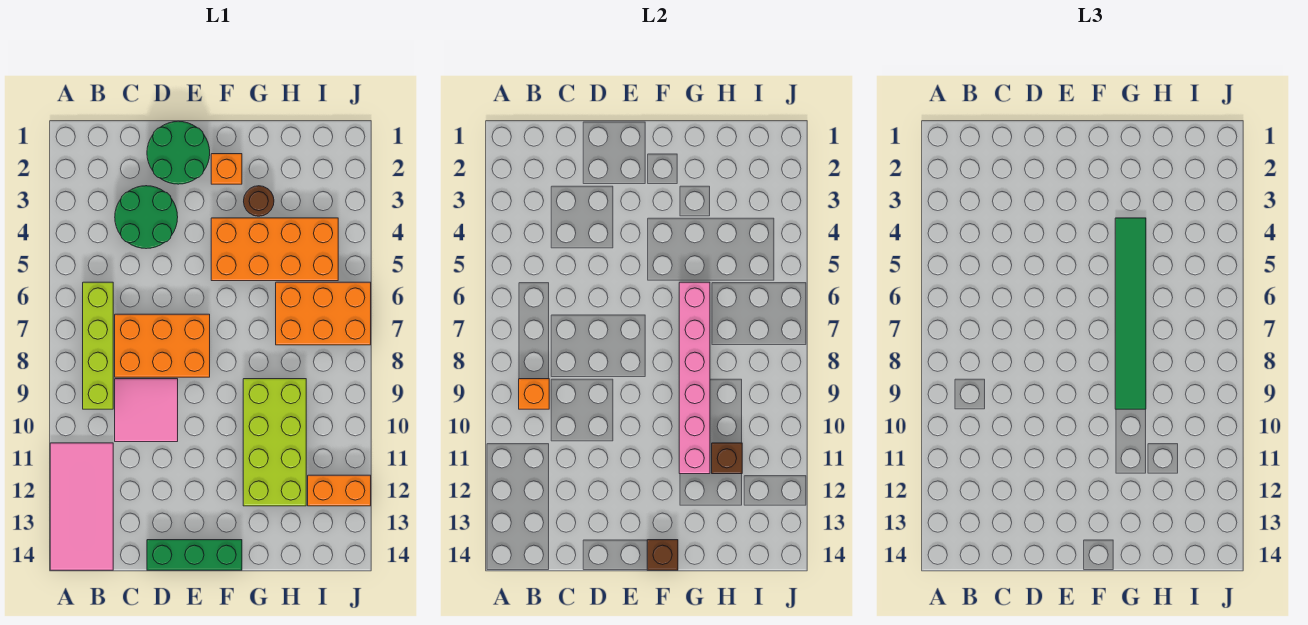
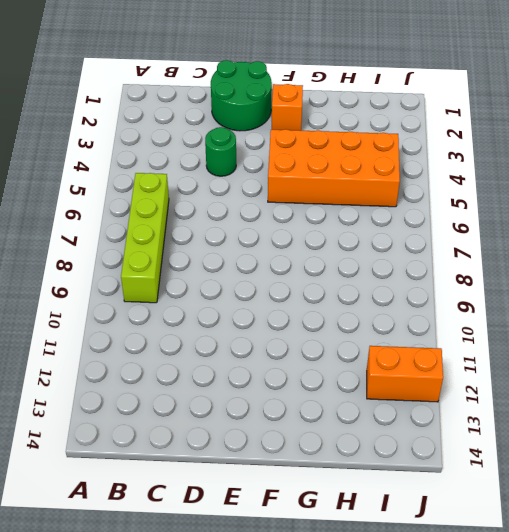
green 1x1 round brick [205,127,236,176] -> green 2x2 round brick [115,186,178,249]
none -> pink 2x4 tile [50,443,113,570]
none -> orange 2x3 brick [115,314,210,377]
none -> pink 2x2 tile [115,379,178,442]

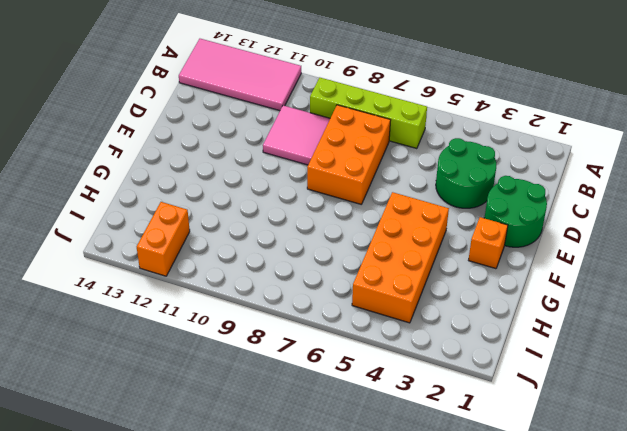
none -> green 1x3 brick [147,540,242,570]
none -> brown 1x1 round brick [244,186,274,216]
none -> lime 2x4 brick [243,379,306,506]

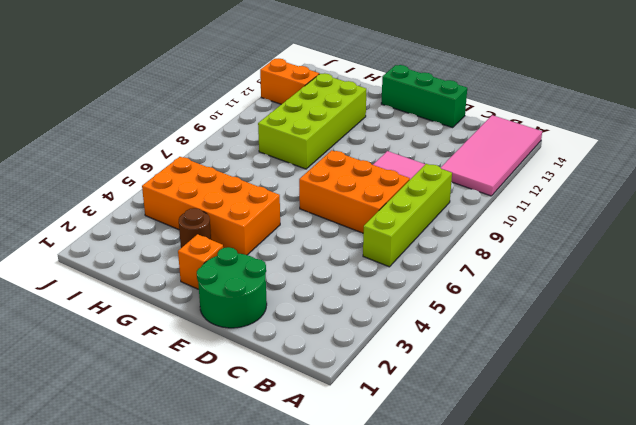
none -> green 2x2 round brick [115,186,178,249]
none -> orange 2x3 brick [276,282,371,345]
none -> orange 1x1 brick [519,379,549,409]

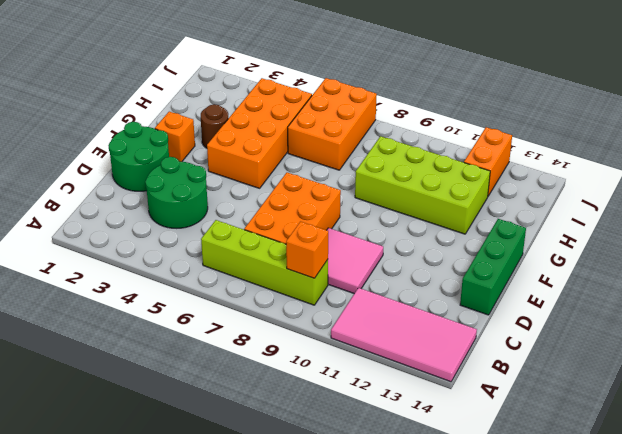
none -> brown 1x1 brick [647,540,678,570]
none -> pink 1x6 brick [679,282,710,474]
none -> brown 1x1 brick [712,443,742,474]

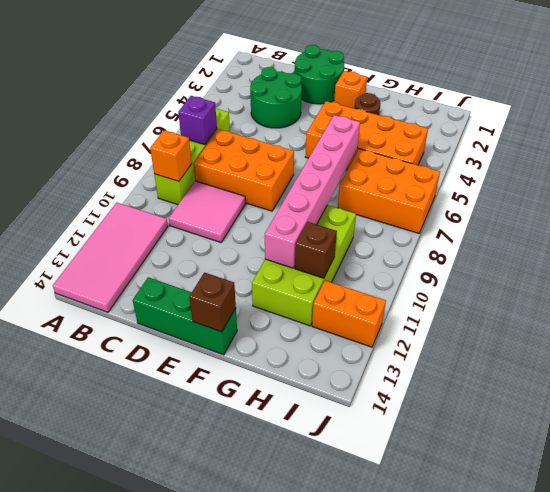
purple 1x1 brick [178,96,217,145] -> none
none -> green 1x6 tile [1115,218,1146,409]

